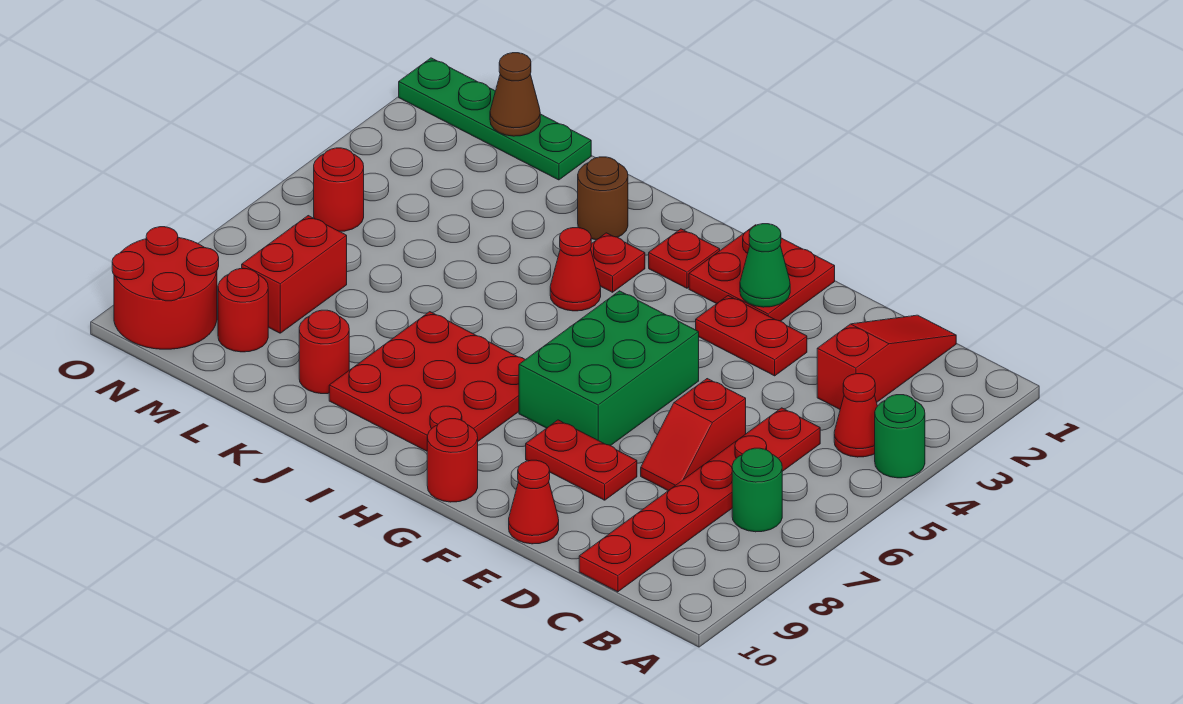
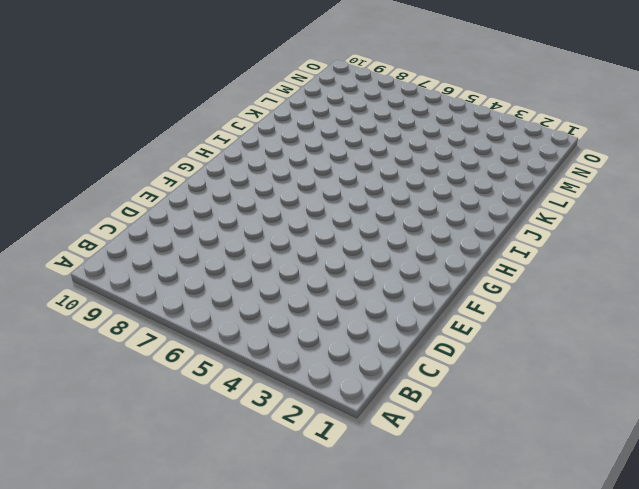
none -> green 1x1 round brick [875,395,925,478]
none -> red 1x1 cone [834,374,877,457]
none -> green 1x1 round brick [732,448,782,532]

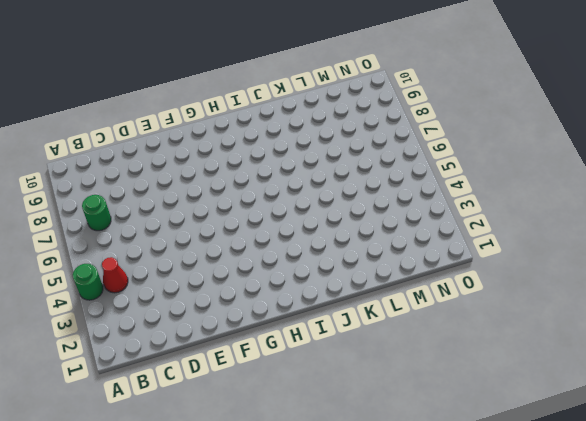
none -> red 1x3 slope [817,315,956,409]
none -> red 1x6 plate [579,408,820,592]
none -> red 1x2 slope [641,379,746,491]

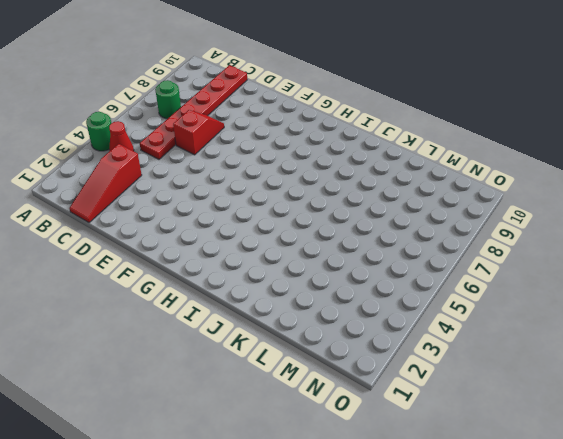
none -> red 1x2 plate [696,296,807,376]
none -> red 1x2 plate [526,420,637,500]
none -> red 1x1 cone [509,460,559,544]

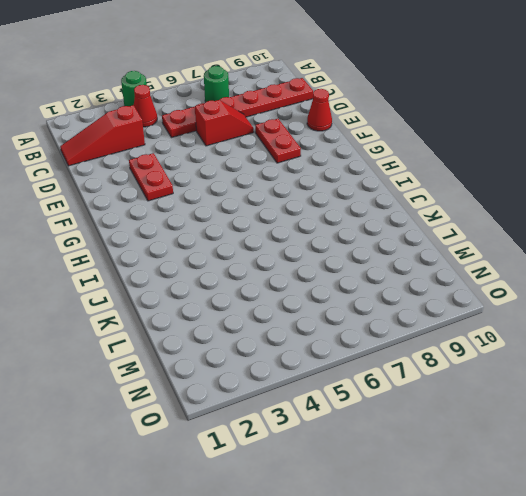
none -> red 2x2 plate [689,225,835,321]
none -> green 2x3 brick [519,291,699,446]
none -> red 1x1 round brick [427,419,478,502]

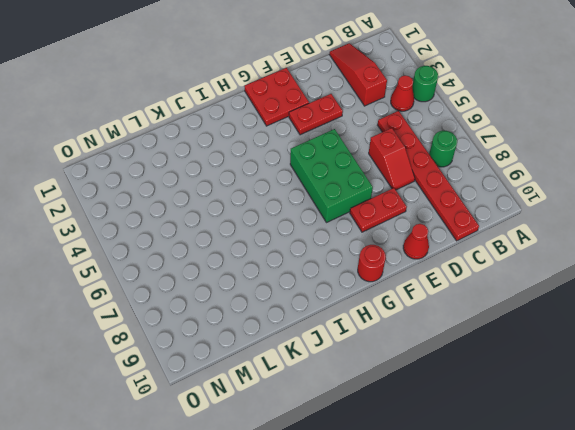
none -> red 1x1 plate [649,229,720,288]
none -> red 3x3 plate [329,312,525,451]
none -> red 1x1 plate [591,233,645,292]

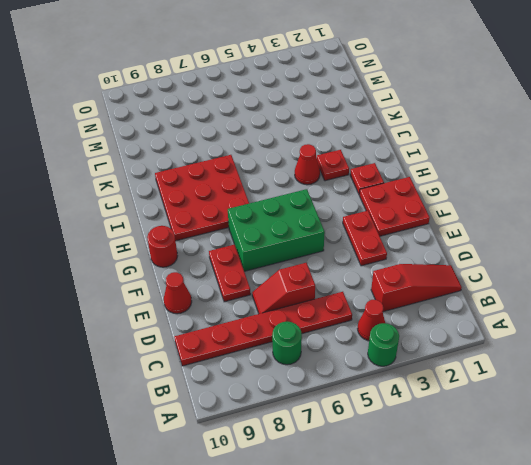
none -> brown 1x1 round brick [578,157,628,240]
none -> red 1x1 round brick [299,310,349,394]
none -> green 1x4 plate [399,58,591,180]

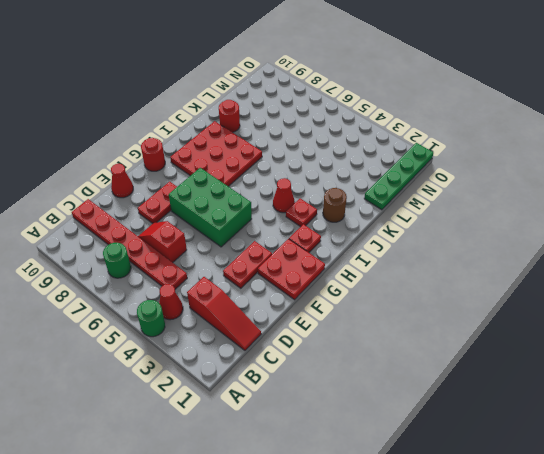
none -> red 1x2 brick [242,216,347,333]
none -> red 1x1 round brick [218,269,268,352]
none -> red 1x1 round brick [314,148,364,231]

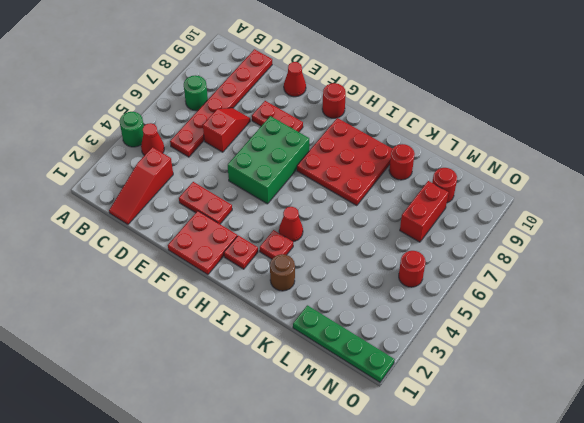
none -> red 2x2 round brick [112,227,219,349]
none -> green 1x1 cone [740,224,790,307]
none -> brown 1x1 cone [490,53,540,136]

